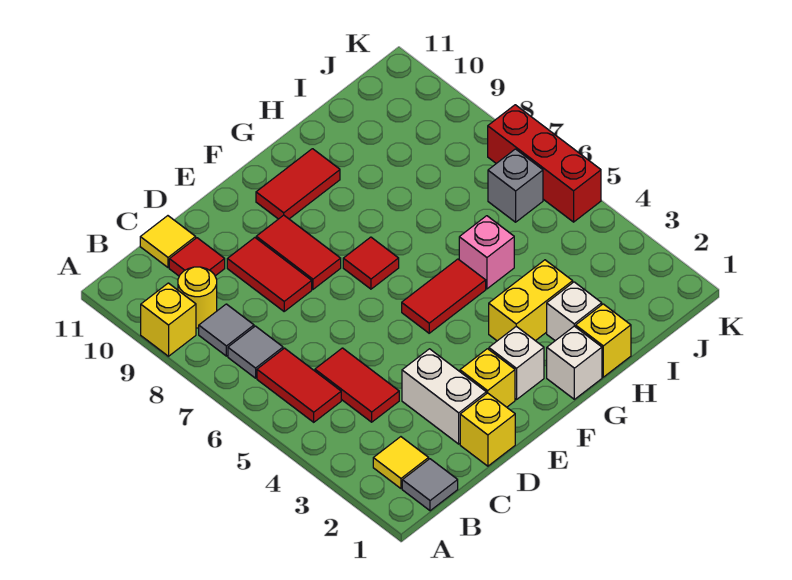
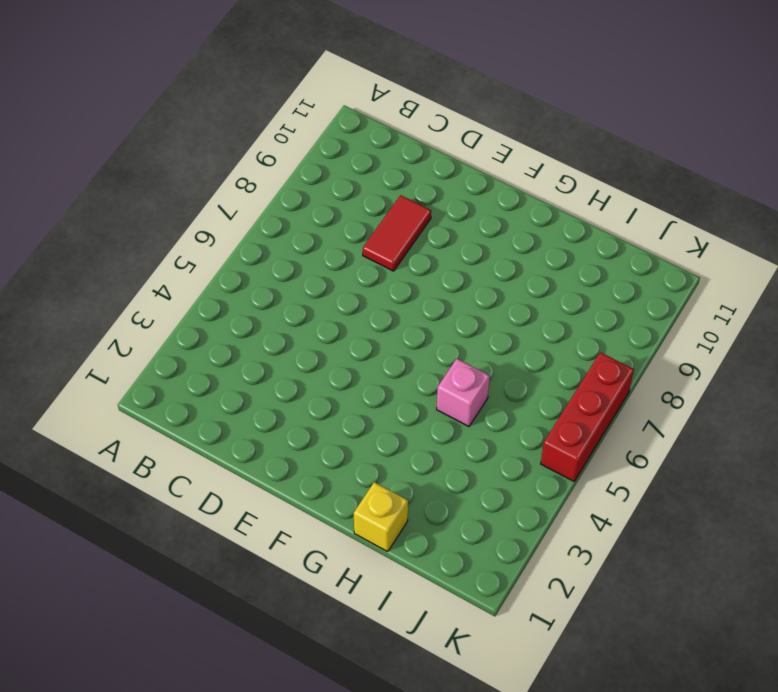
none -> yellow 1x1 brick [141,283,196,356]
none -> grey 1x1 tile [402,459,458,511]
none -> yellow 1x1 tile [373,437,429,489]

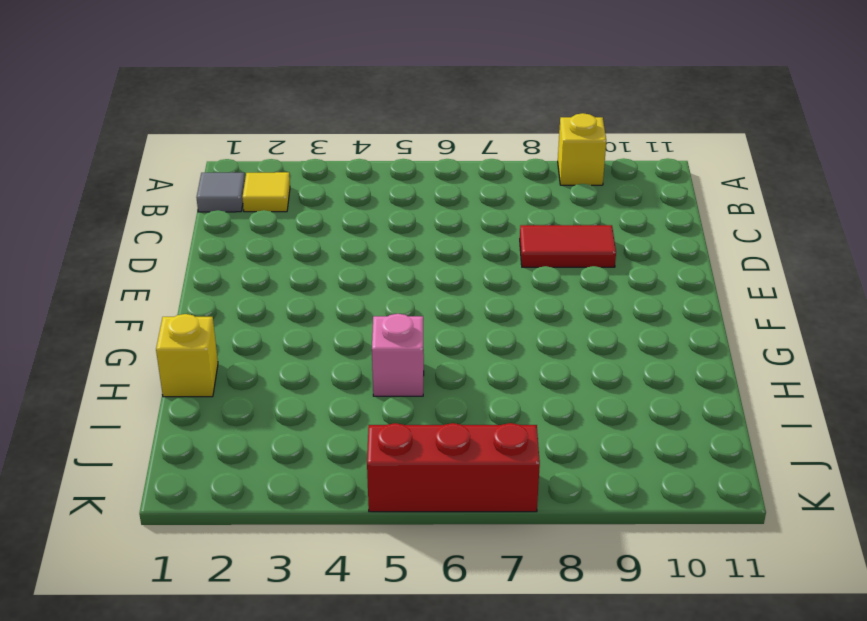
none -> red 1x2 tile [257,348,341,422]
none -> grey 1x1 tile [228,326,283,378]
none -> grey 1x1 tile [199,304,254,356]

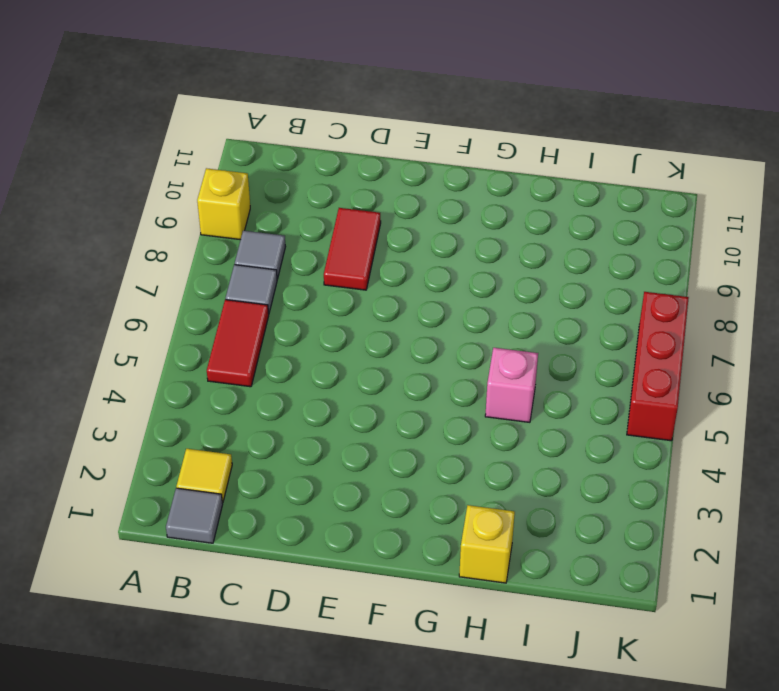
none -> yellow 1x1 round brick [178,267,217,328]
none -> red 1x2 tile [315,348,399,422]
none -> red 1x1 tile [169,238,225,276]

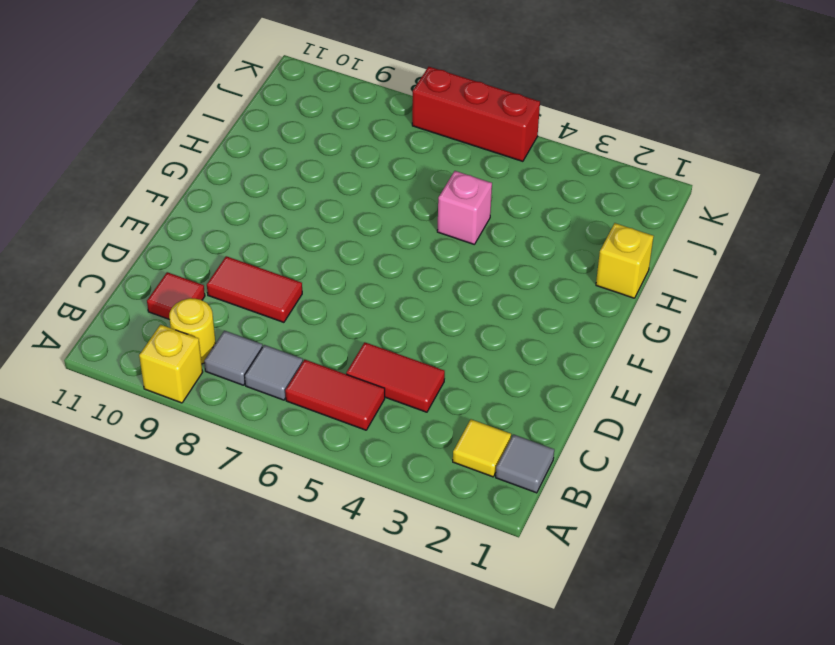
none -> yellow 1x1 tile [140,216,196,268]
none -> yellow 1x1 brick [460,393,515,466]
none -> white 1x2 brick [402,349,486,444]

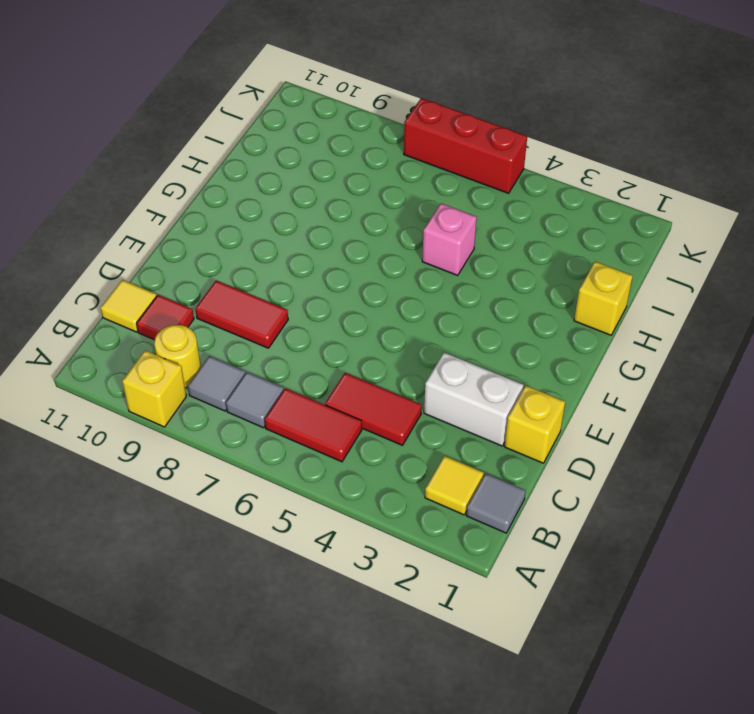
none -> yellow 1x1 brick [460,349,515,407]
none -> red 1x2 tile [256,215,341,289]
none -> white 1x1 brick [489,326,544,400]

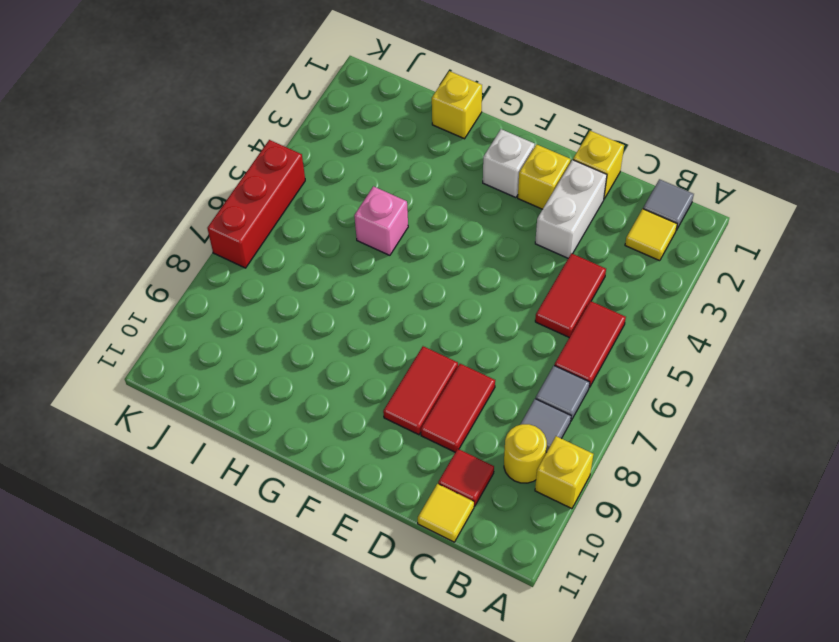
none -> red 1x2 tile [402,259,486,333]
none -> red 1x1 tile [343,237,399,289]
none -> red 1x2 tile [256,149,340,219]

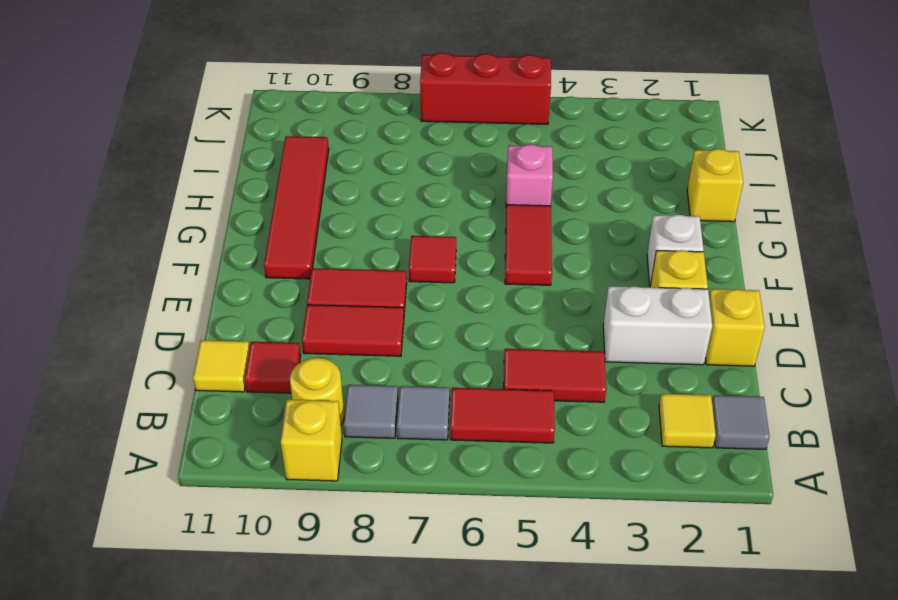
red 1x4 tile [264,136,329,279] -> red 1x2 tile [256,149,340,219]
none -> white 1x1 brick [547,326,602,399]
none -> yellow 1x2 brick [489,260,573,341]
none -> white 1x1 brick [547,282,602,341]

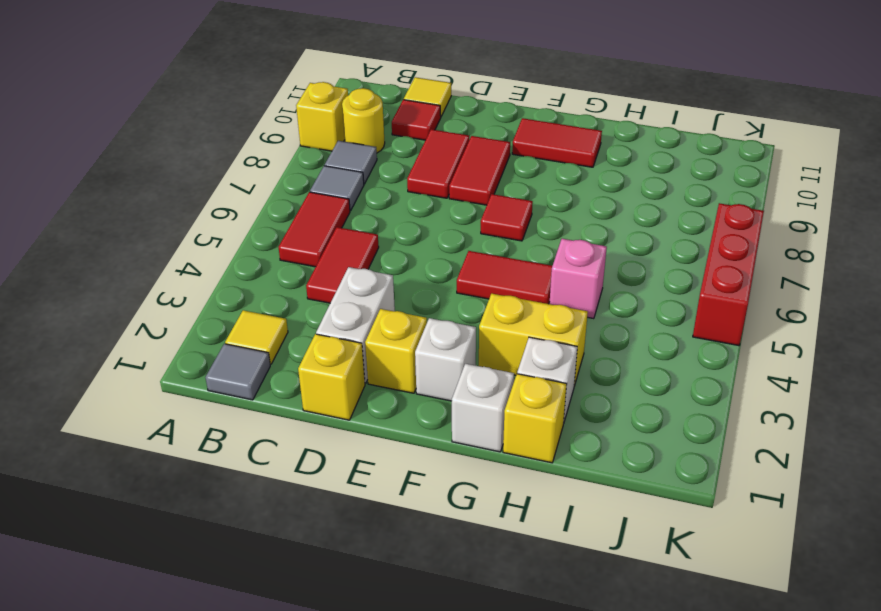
none -> grey 1x1 brick [488,149,543,222]

